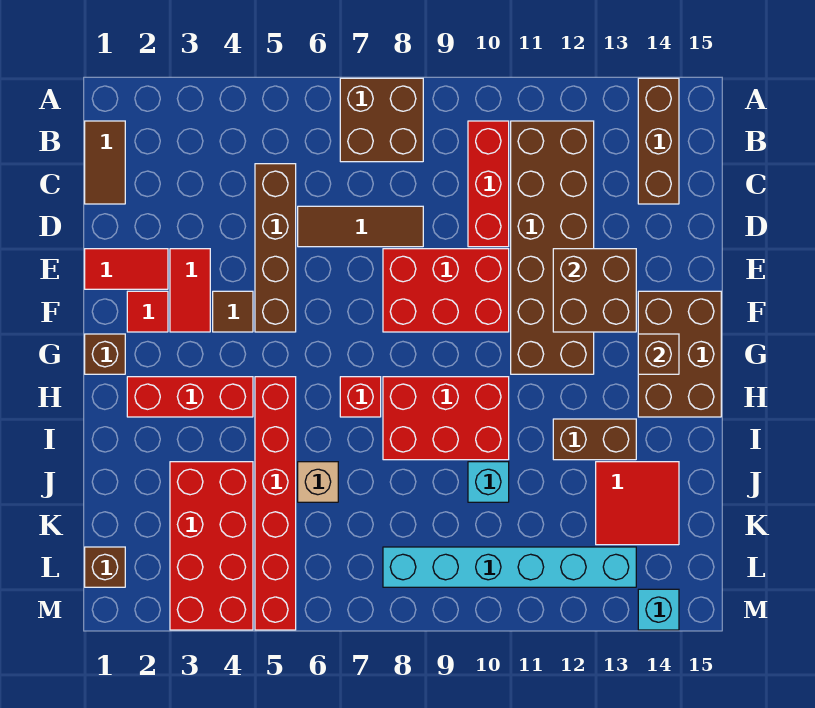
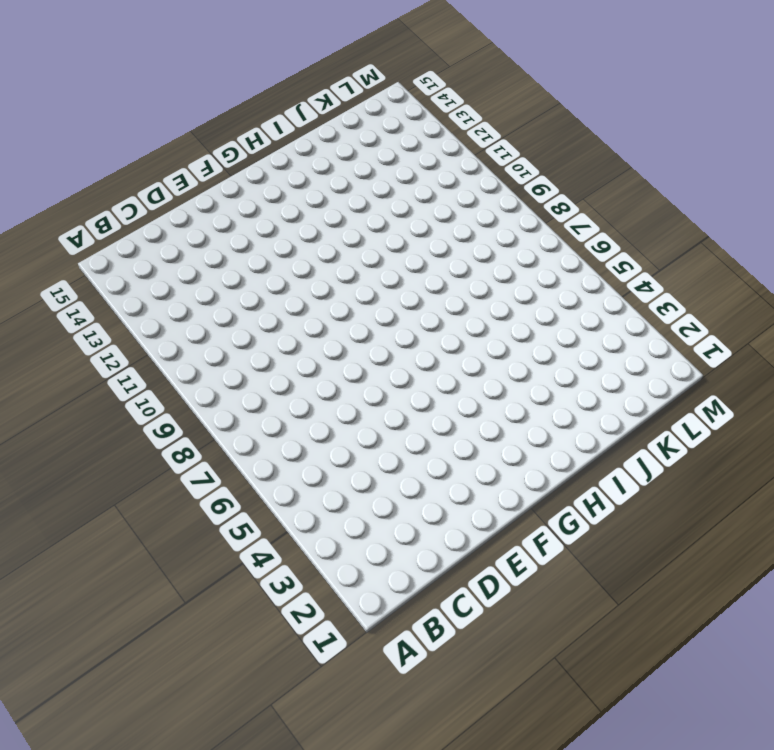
none -> brown 2x2 brick [340,78,423,162]
none -> brown 1x3 brick [638,78,679,204]
none -> brown 1x2 tile [85,121,125,204]

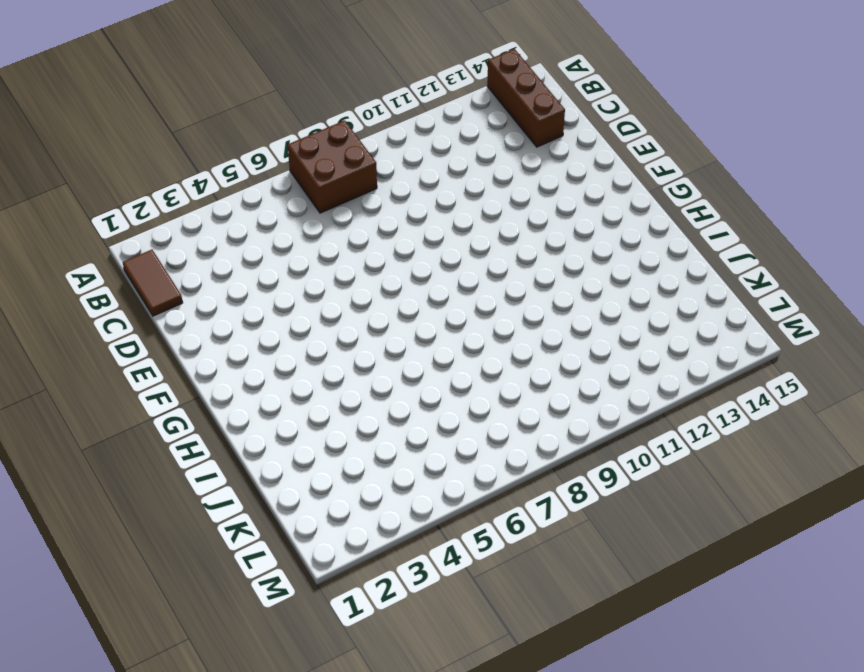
none -> red 1x3 brick [468,121,509,247]
none -> brown 2x6 brick [511,121,594,374]
none -> brown 1x4 brick [255,164,296,332]

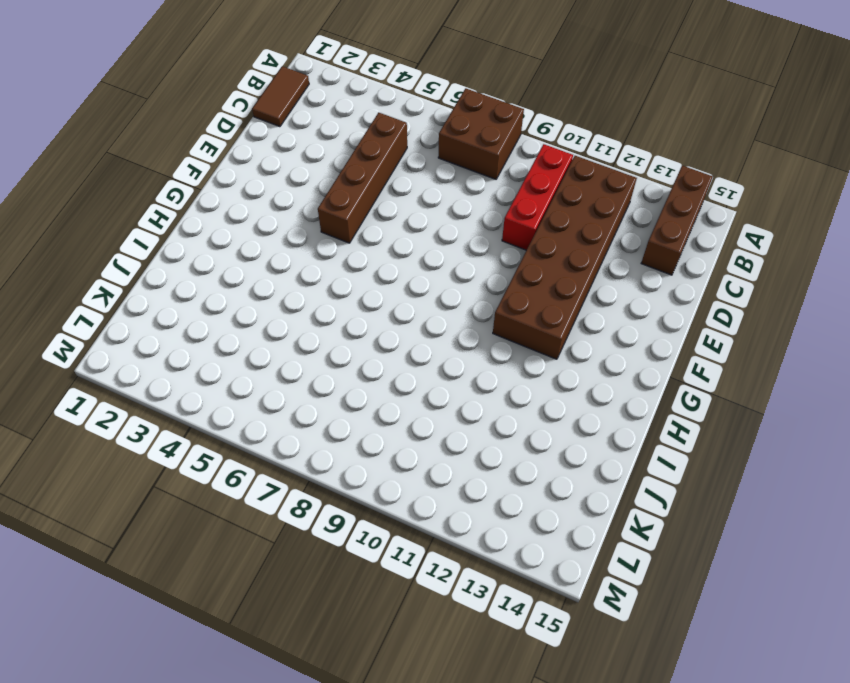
none -> brown 1x3 tile [298,206,423,247]
none -> red 1x2 tile [85,249,168,289]
none -> red 1x2 tile [170,249,210,332]

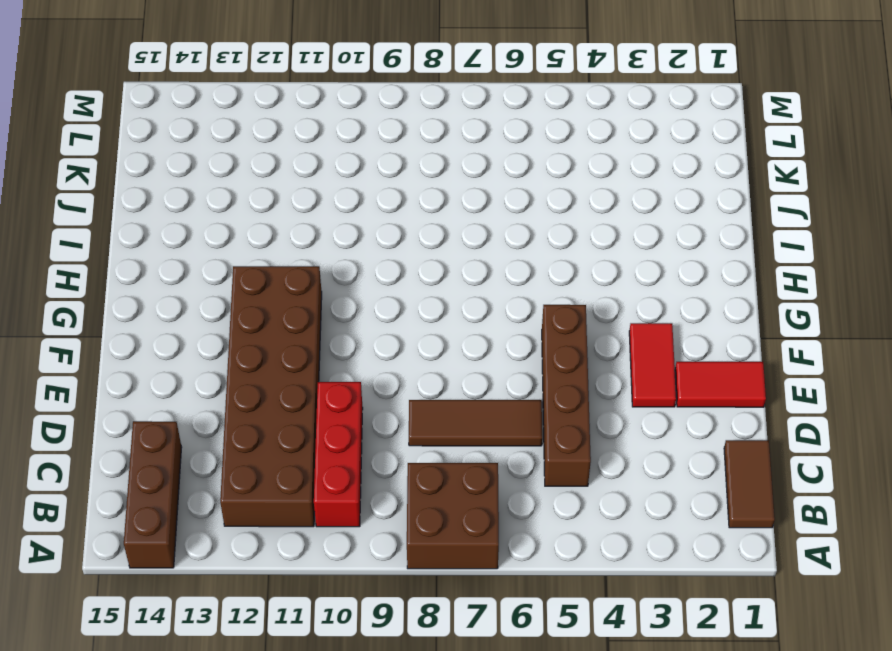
none -> red 2x3 brick [383,249,509,332]
none -> red 1x1 tile [127,291,168,332]
none -> brown 1x1 tile [213,291,253,332]

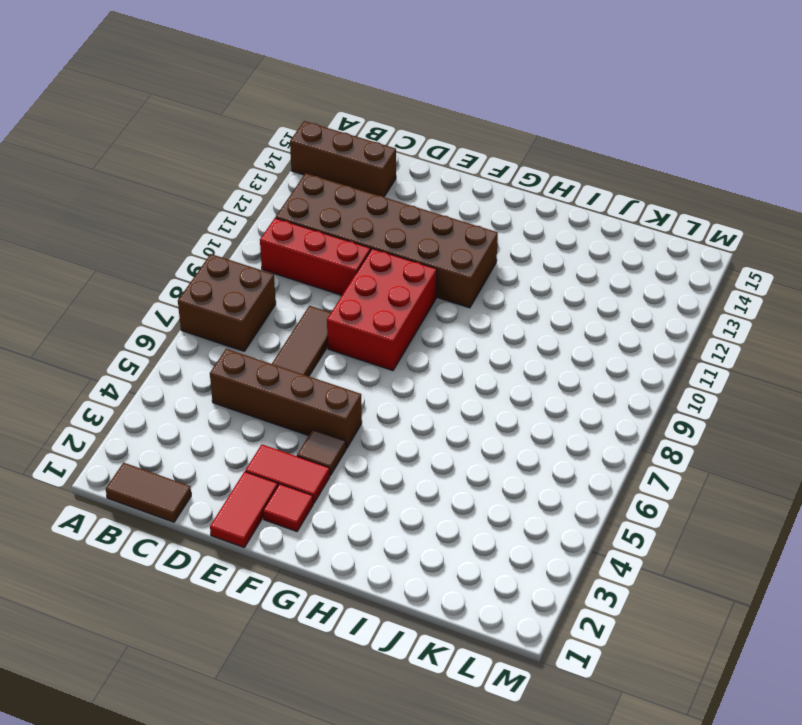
none -> brown 2x3 brick [638,291,721,417]
none -> brown 1x1 brick [85,334,125,374]
none -> red 1x3 brick [127,377,253,417]

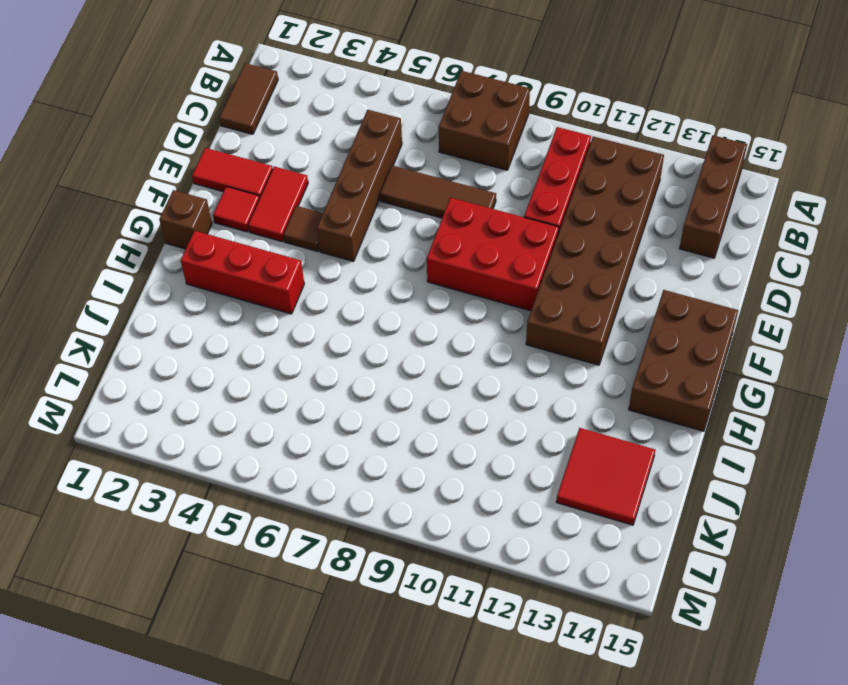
none -> red 1x6 brick [255,377,296,630]
none -> red 1x1 brick [340,377,381,417]
none -> red 2x3 brick [383,377,509,460]

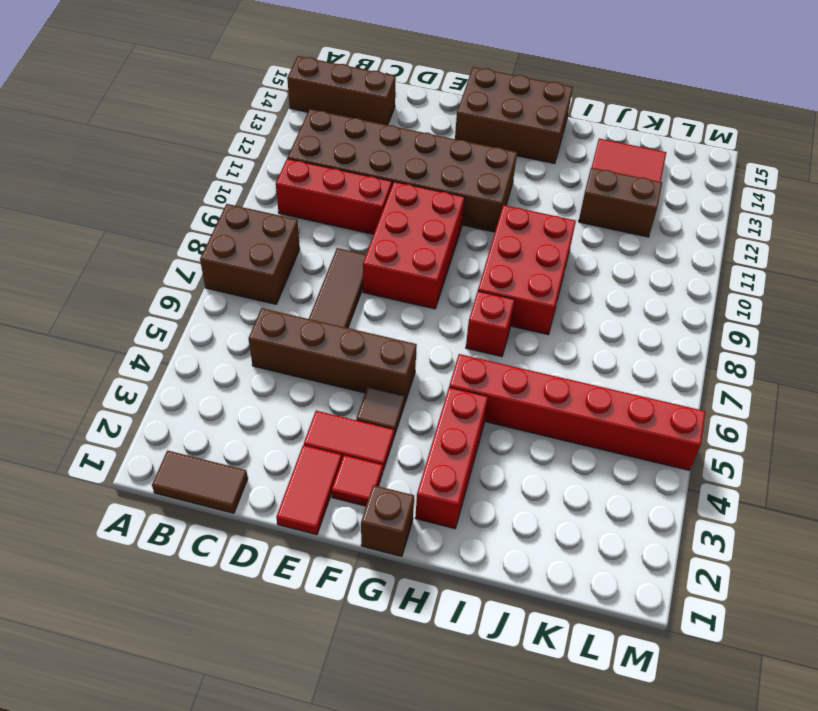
brown 1x2 brick [579,168,662,237] -> brown 1x2 brick turned to [553,419,636,460]
none -> red 2x4 brick [170,462,253,630]
none -> tan 1x1 brick [298,462,338,502]
none -> cyan 1x1 brick [468,462,509,502]

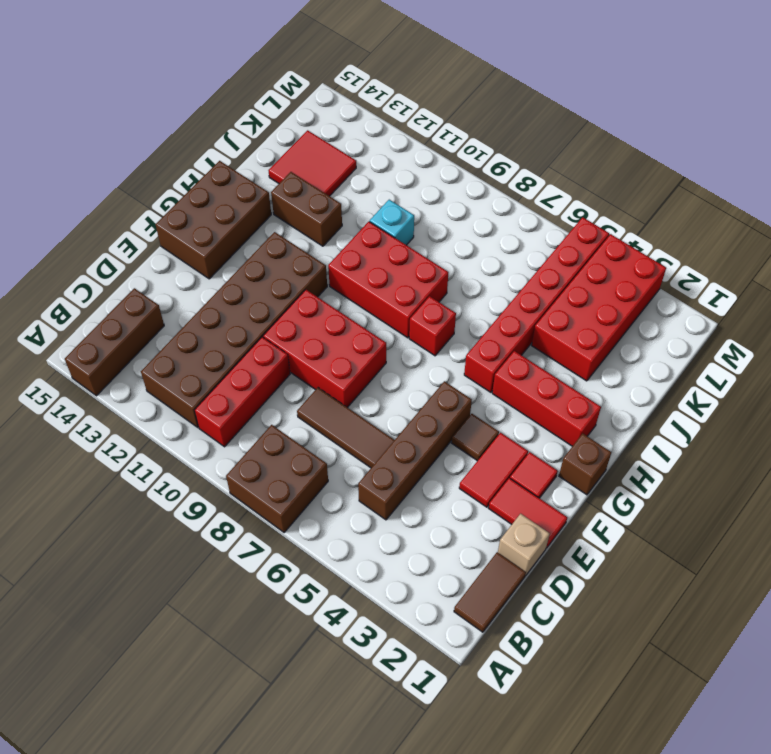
tan 1x1 brick [498,514,550,576] -> tan 1x1 brick moved to [298,462,338,502]
none -> brown 1x1 brick [85,547,125,587]
none -> cyan 1x6 brick [383,547,636,587]
none -> cyan 1x1 brick [638,589,679,630]

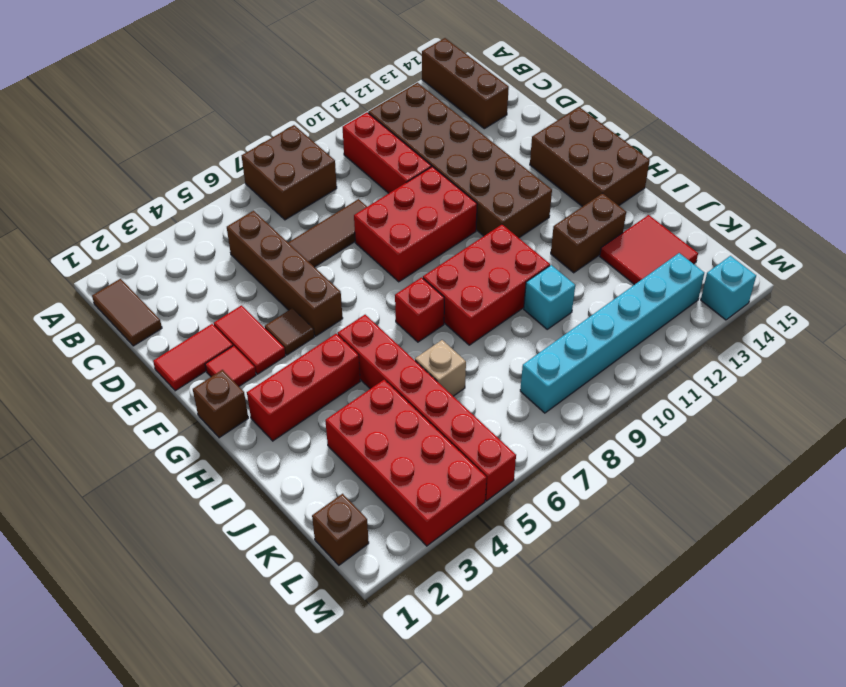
none -> brown 2x2 brick [553,249,636,332]
none -> brown 1x1 brick [638,334,679,374]

